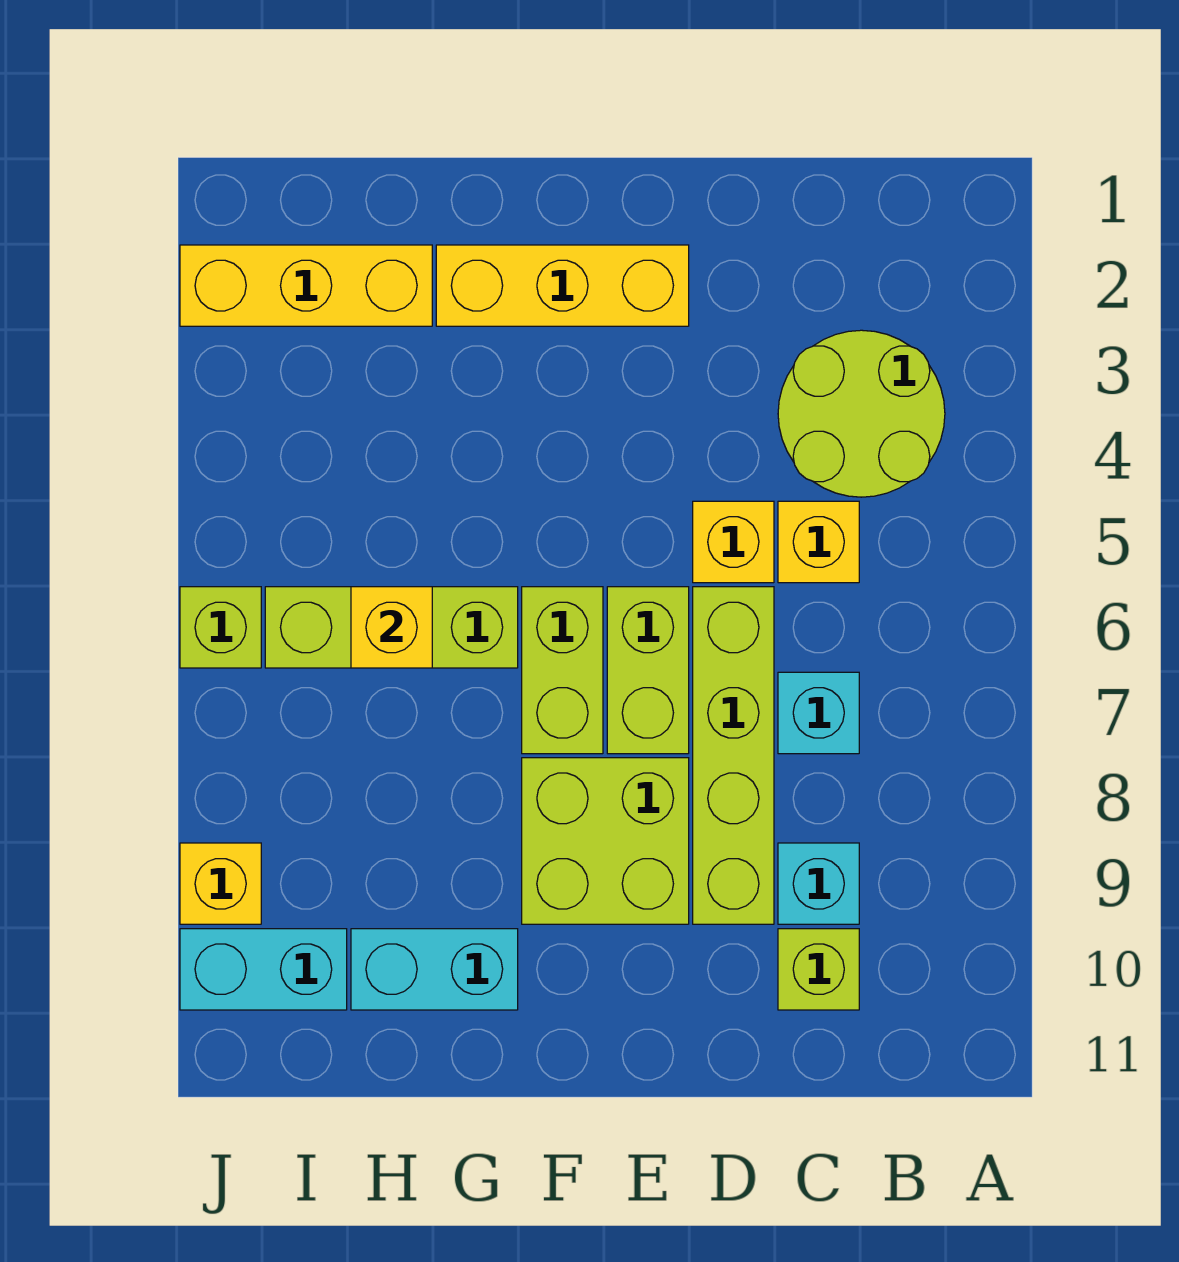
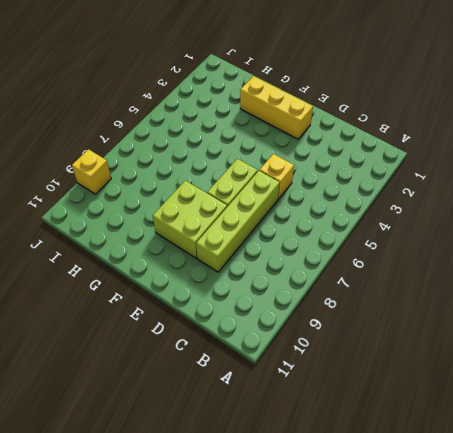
none -> lime 2x2 round brick [778,330,945,497]
none -> yellow 1x1 brick [778,501,859,583]
none -> cyan 1x1 brick [778,672,859,754]

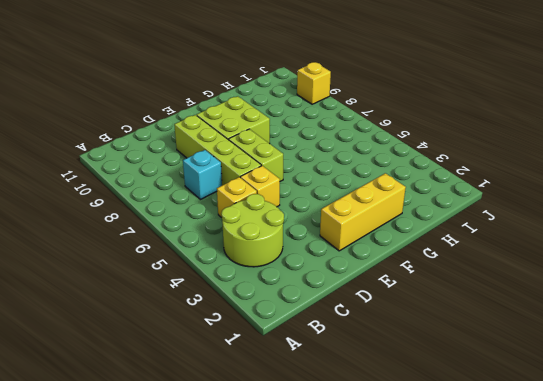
none -> cyan 1x1 brick [778,843,859,924]
none -> lime 1x1 brick [778,929,859,1010]
none -> lime 1x2 brick [522,587,603,754]

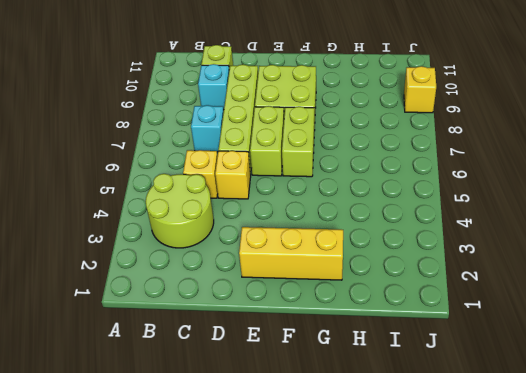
none -> lime 1x3 brick [265,587,518,668]
none -> cyan 1x2 brick [351,929,518,1010]
none -> yellow 1x3 brick [180,245,432,326]

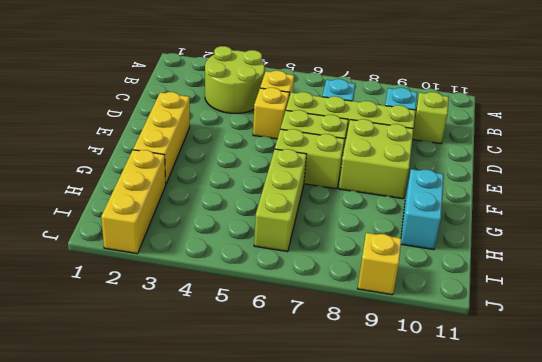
none -> cyan 1x2 brick [180,929,347,1010]
none -> lime 1x1 brick [180,587,261,668]
none -> yellow 1x1 brick [351,587,432,668]

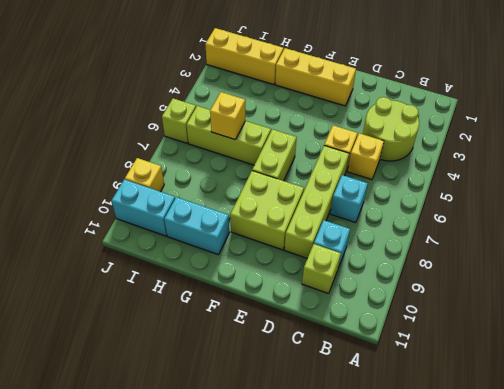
none -> lime 1x2 brick [607,587,689,754]

